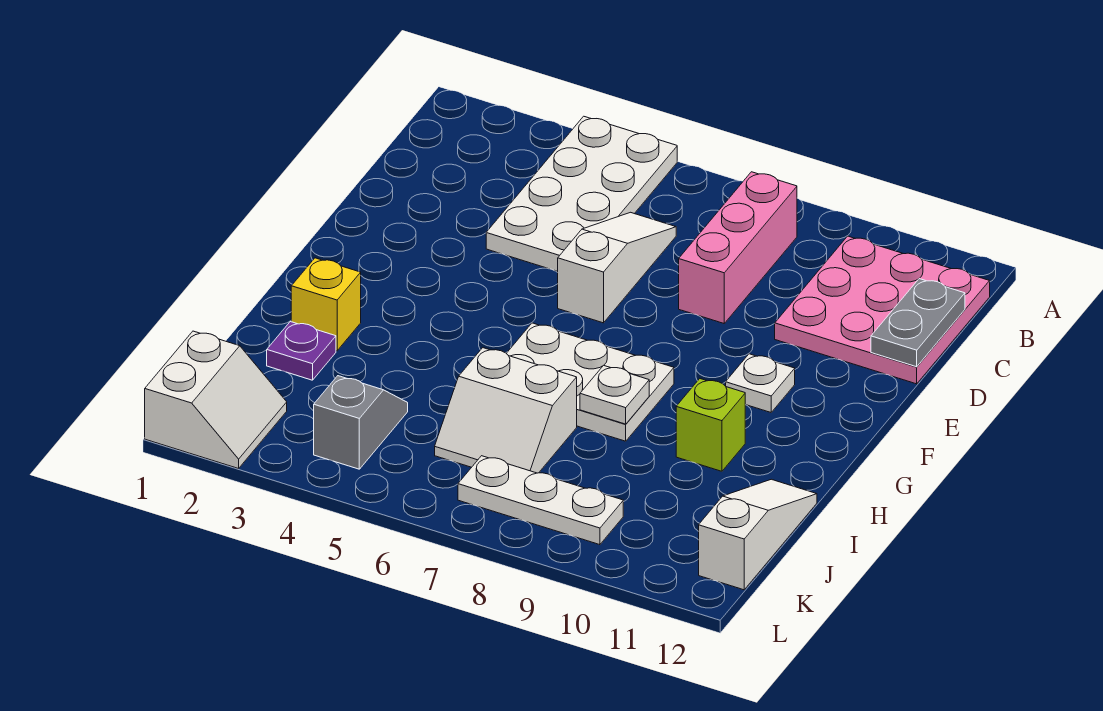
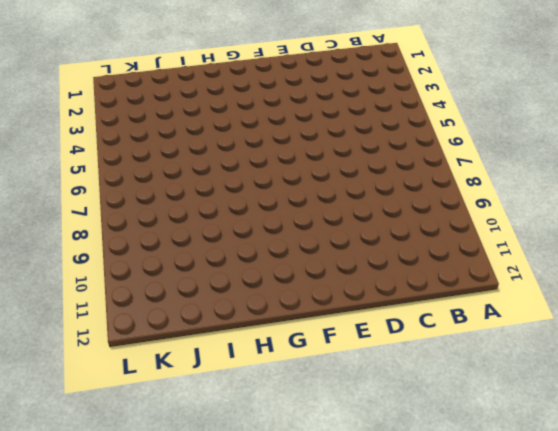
none -> white 2x4 plate [486,116,677,271]
none -> pink 1x3 brick [679,172,797,323]
none -> pink 3x3 plate [775,236,990,384]

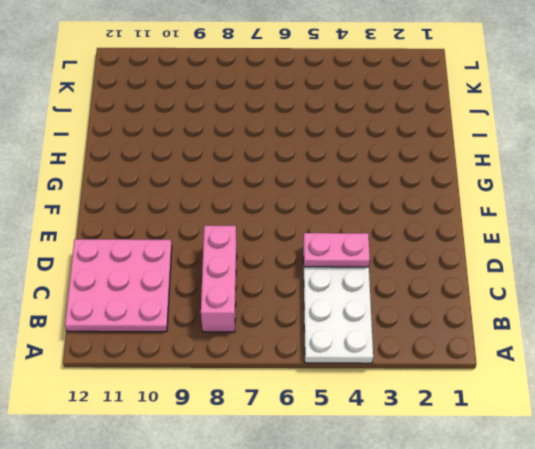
pink 1x2 plate [304,233,370,267] -> none
none -> white 1x3 slope [558,212,676,323]
none -> white 1x1 plate [726,354,795,412]
none -> white 2x3 plate [506,323,674,441]

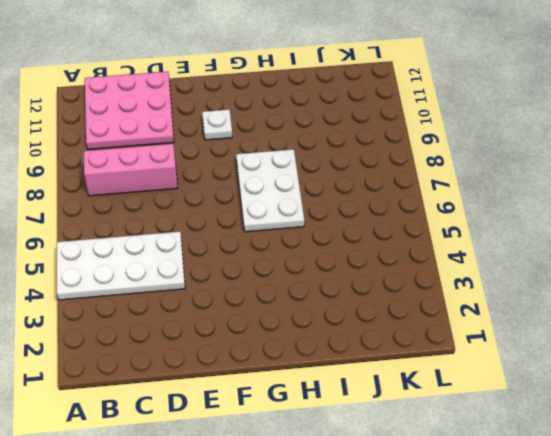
none -> white 1x3 slope [558,212,676,323]
none -> yellow 1x1 brick [291,258,361,351]
none -> lime 1x1 brick [676,379,745,471]

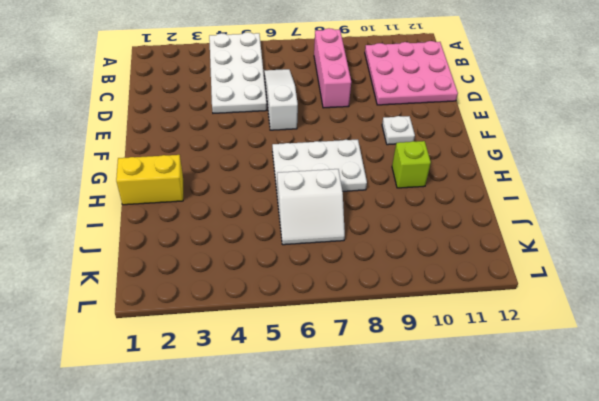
yellow 1x2 brick [116,155,183,205] -> yellow 1x1 brick [291,258,361,351]
none -> purple 1x1 plate [267,322,336,380]
none -> white 1x3 slope [699,479,817,590]
none -> grey 1x2 slope [314,376,408,469]

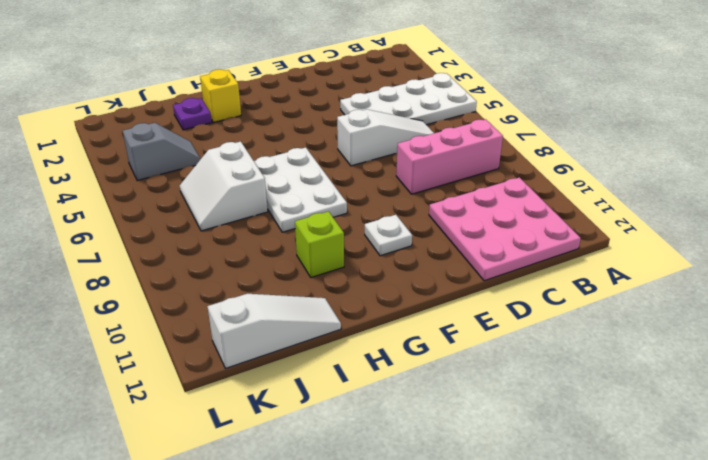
none -> white 2x2 slope [145,331,287,469]
none -> white 1x3 plate [458,456,623,545]
none -> grey 1x2 plate [871,279,965,367]

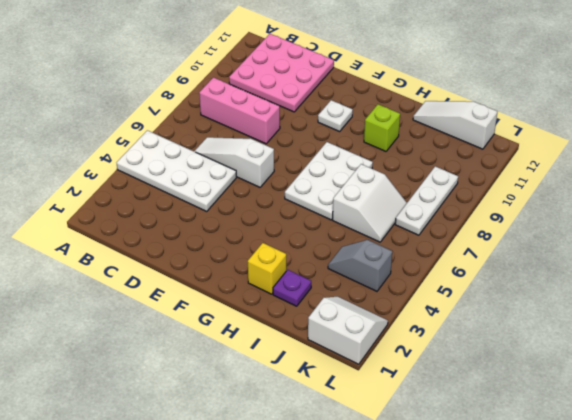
none -> grey 1x2 plate [871,279,965,367]
none -> white 1x1 plate [580,365,649,424]

